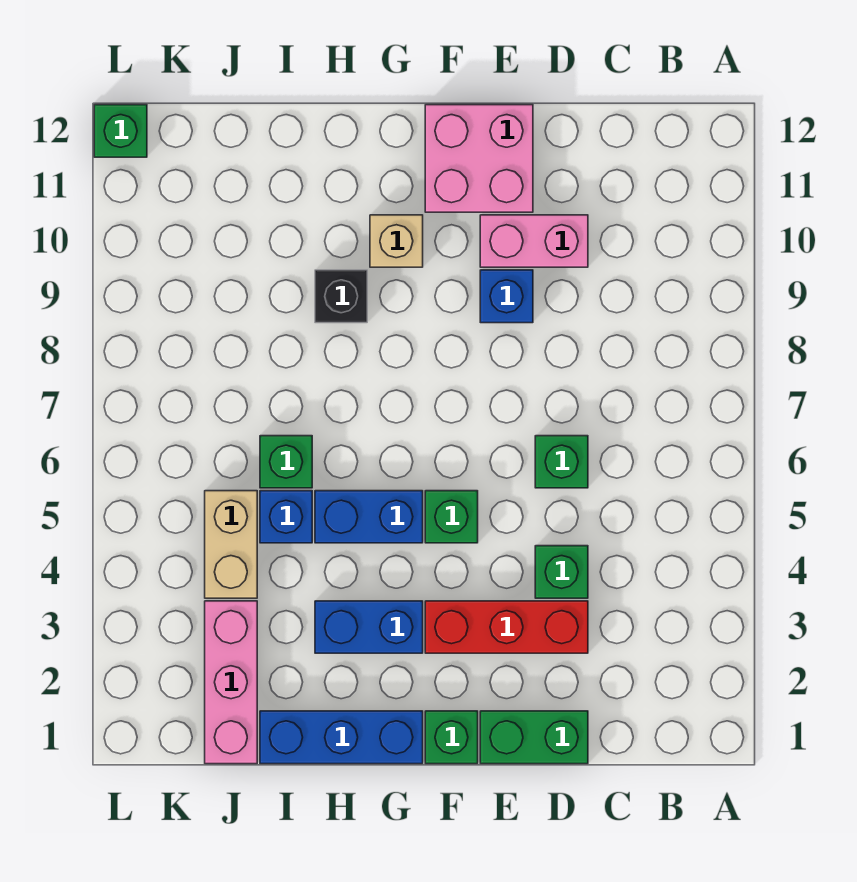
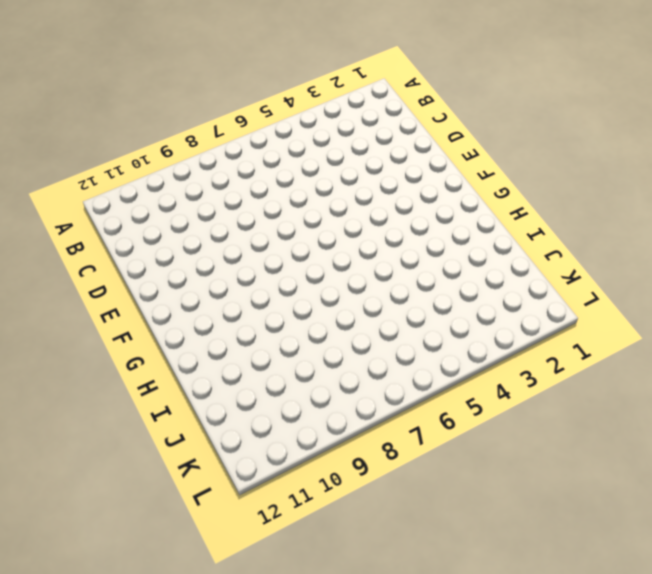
none -> green 1x2 brick [480,711,588,764]
none -> red 1x3 brick [425,601,588,653]
none -> green 1x1 brick [535,546,588,598]

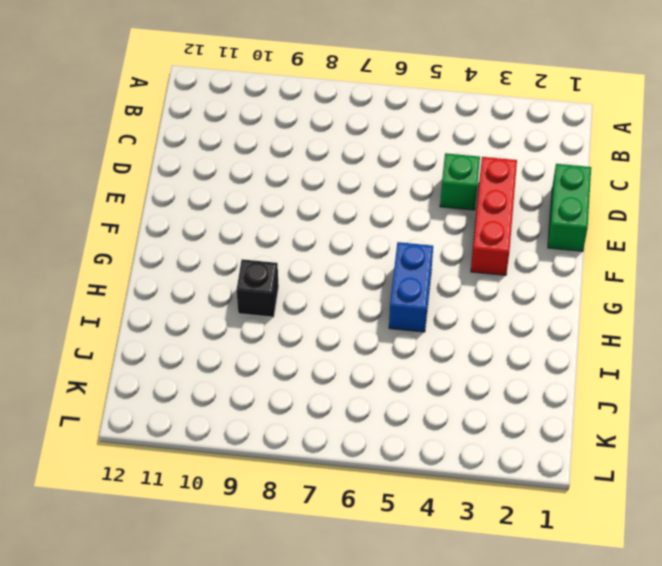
none -> green 1x1 brick [535,436,588,488]
none -> pink 1x2 brick [480,215,588,267]
none -> blue 1x1 brick [480,270,533,323]

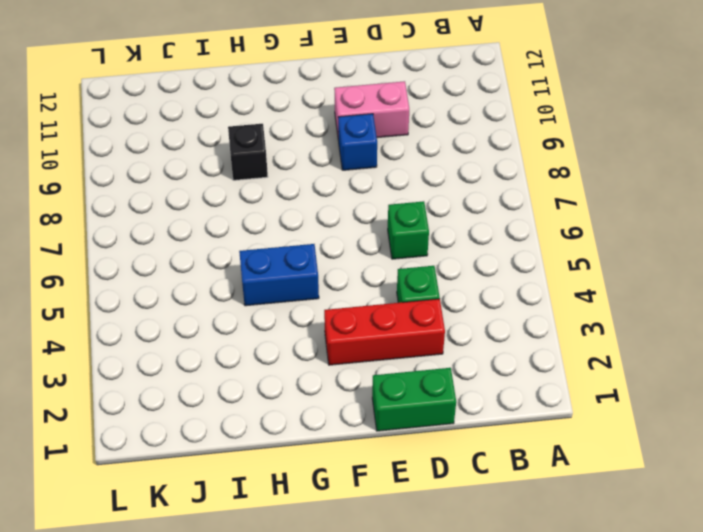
none -> pink 2x2 brick [425,105,533,212]
none -> green 1x1 brick [425,711,478,764]
none -> green 1x1 brick [425,491,478,543]

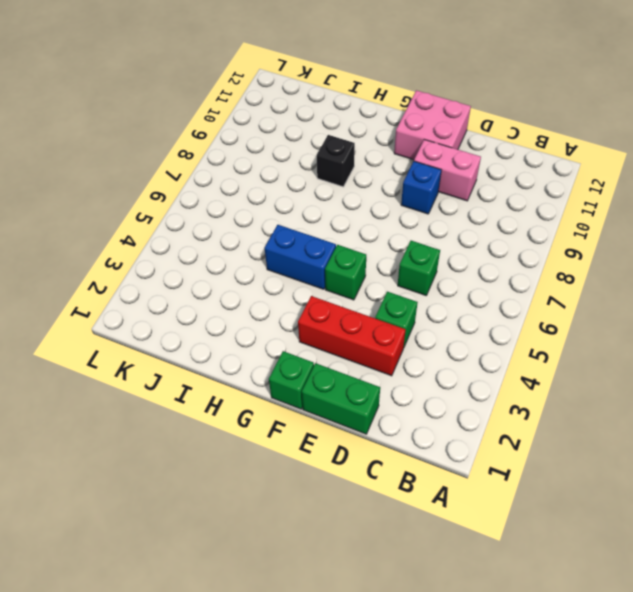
none -> blue 1x3 brick [260,711,423,764]
none -> blue 1x2 brick [315,601,423,653]
none -> tan 1x1 brick [370,215,423,267]

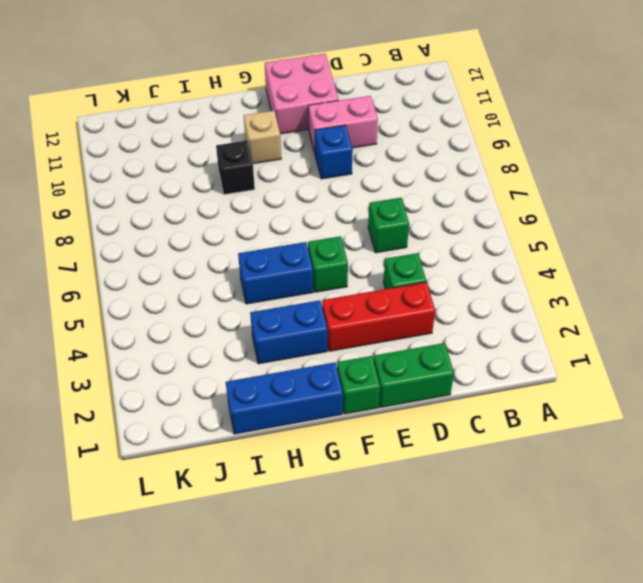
none -> blue 1x1 brick [260,491,312,543]
none -> green 1x1 brick [260,436,312,488]
none -> pink 1x3 brick [205,601,257,764]

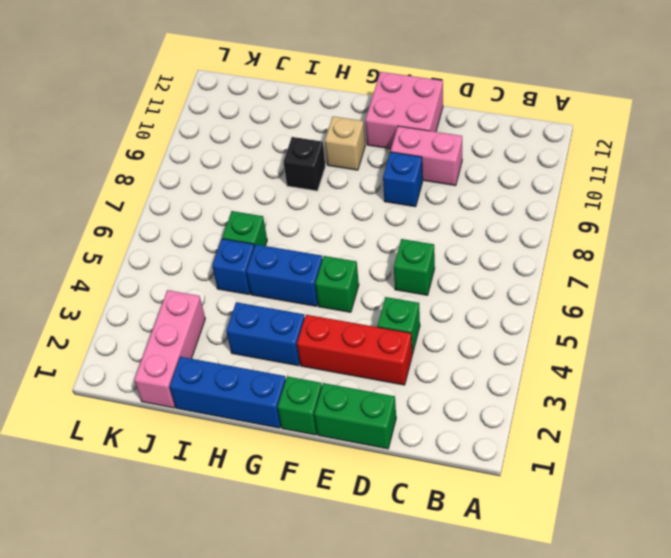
none -> tan 1x2 brick [205,491,257,598]
none -> green 1x1 brick [94,105,147,157]

